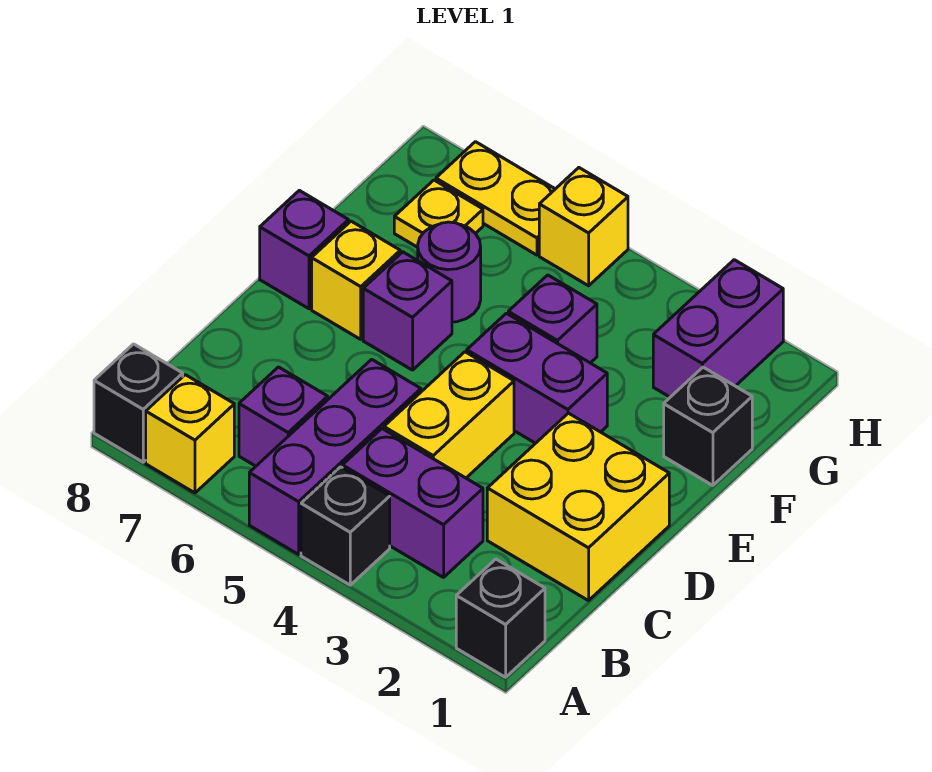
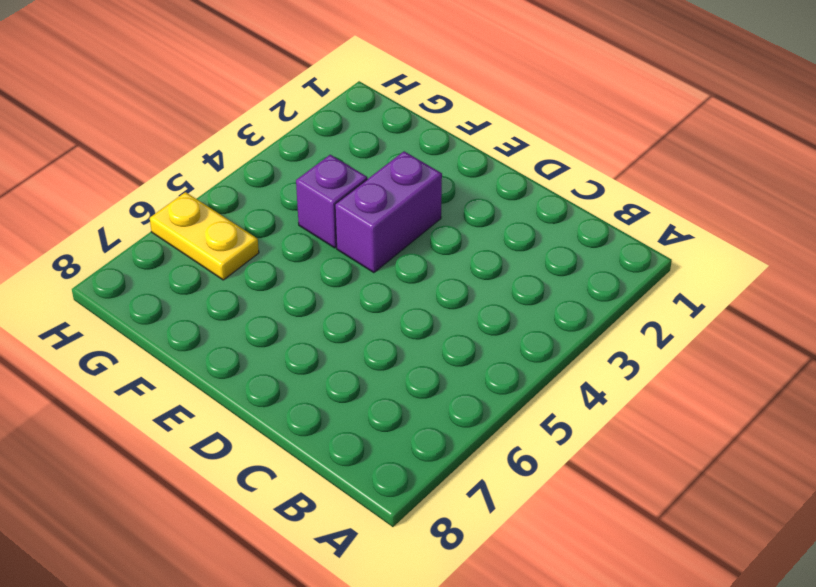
yellow 1x2 plate [150,192,259,280] -> yellow 1x2 plate turned to [436,142,555,255]
none -> black 1x1 brick [456,559,545,677]
none -> black 1x1 brick [301,467,390,585]
none -> purple 1x3 brick [249,359,421,554]

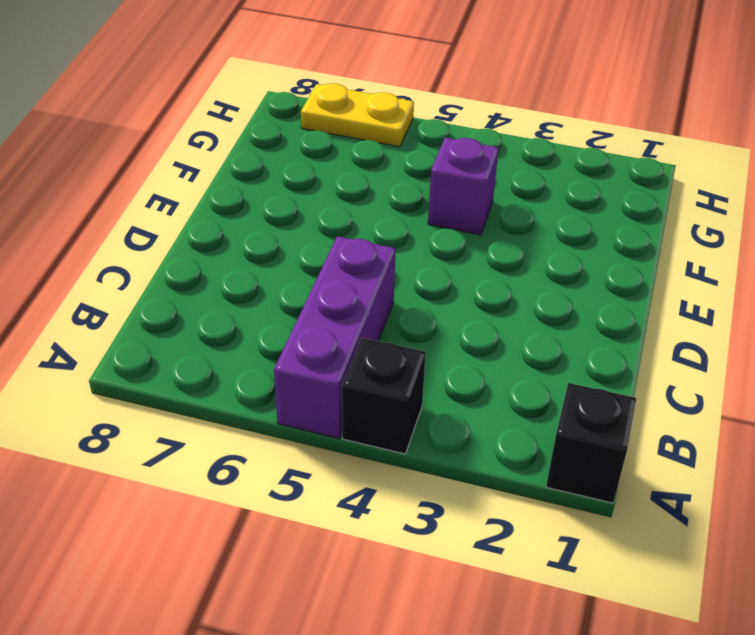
none -> yellow 1x1 brick [146,375,234,493]
none -> black 1x1 brick [94,344,183,462]
none -> purple 1x2 brick [342,429,483,577]

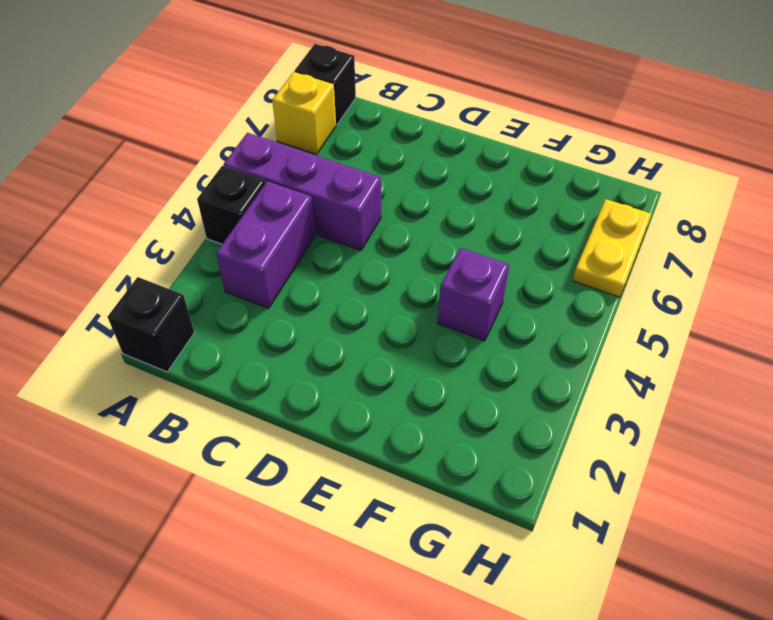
none -> purple 1x1 brick [239,367,328,466]
none -> yellow 2x2 brick [487,413,669,601]
none -> yellow 1x2 brick [384,352,514,478]

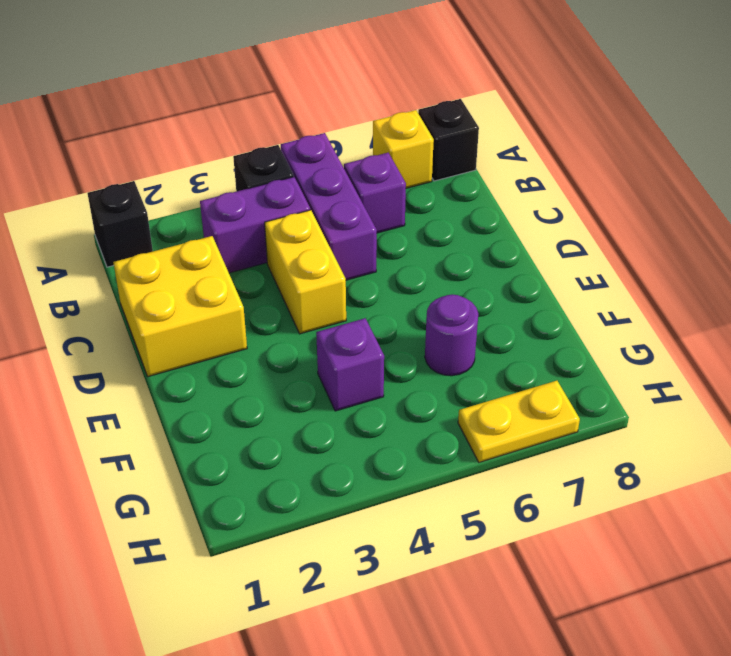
none -> purple 1x2 brick [467,313,607,443]
none -> purple 1x1 brick [363,252,452,370]
none -> yellow 1x1 brick [312,221,400,339]

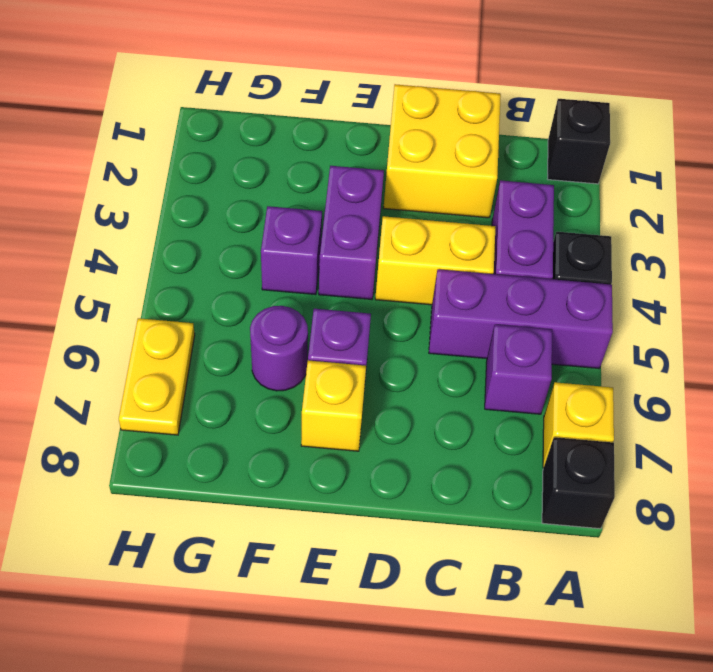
none -> purple 1x1 brick [260,190,349,309]
none -> black 1x1 brick [664,367,752,485]
none -> purple 1x2 brick [653,260,783,397]

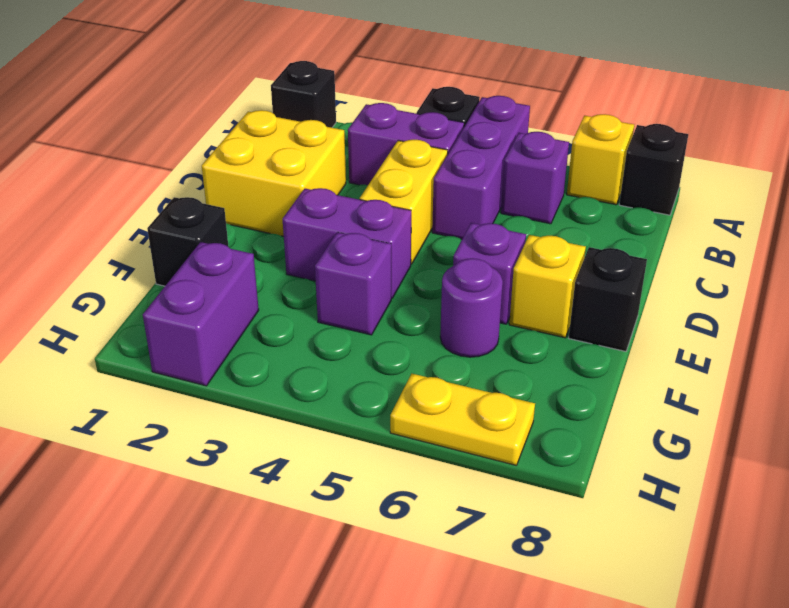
black 1x1 brick [569,247,647,351] -> purple 1x1 brick [260,190,349,309]
none -> yellow 1x1 plate [394,180,483,247]
none -> yellow 1x1 brick [539,168,628,286]

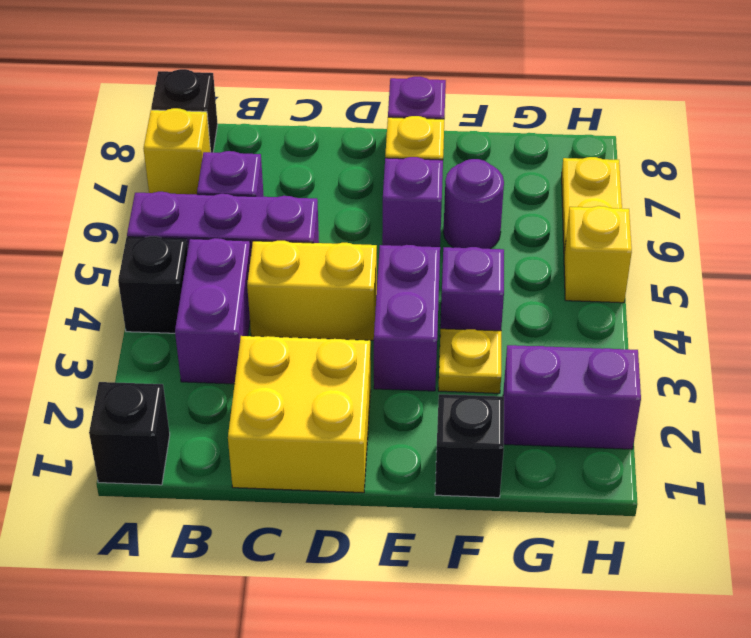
yellow 1x1 plate [438,329,501,393] -> yellow 1x1 plate moved to [394,180,483,247]

